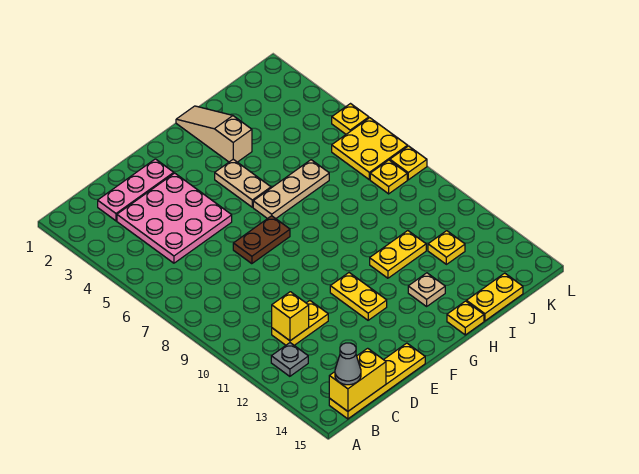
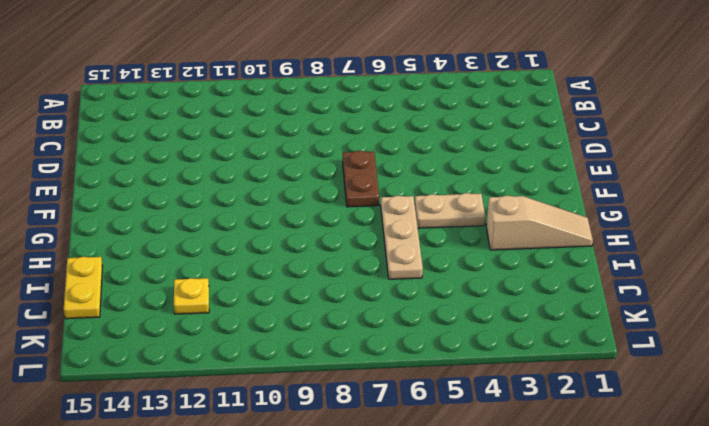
none -> grey 1x1 plate [271,343,308,376]
none -> yellow 1x4 plate [329,343,425,419]
none -> pink 1x3 plate [98,159,174,221]

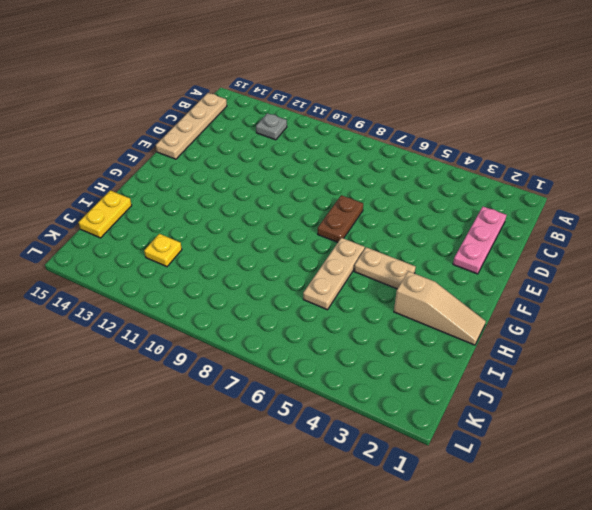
tan 1x4 plate [156,93,227,159] -> yellow 1x4 plate [329,343,425,419]
none -> pink 3x3 plate [117,173,232,263]
none -> yellow 1x2 plate [272,301,328,345]
none -> yellow 1x2 plate [330,273,387,320]

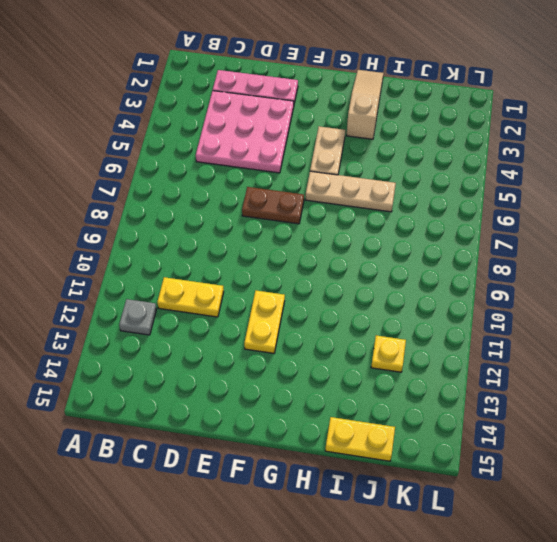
none -> yellow 1x4 plate [329,343,425,419]
none -> yellow 1x2 plate [370,231,426,278]
none -> tan 1x1 plate [408,273,445,306]

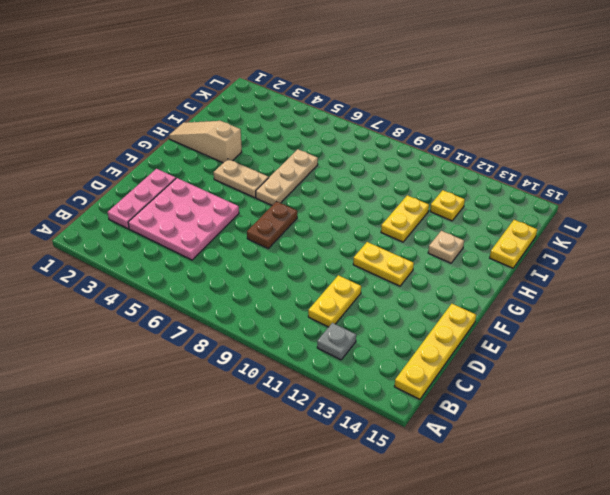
none -> yellow 1x1 plate [447,301,484,335]
none -> yellow 2x2 plate [332,118,408,180]
none -> yellow 1x1 plate [370,160,407,194]

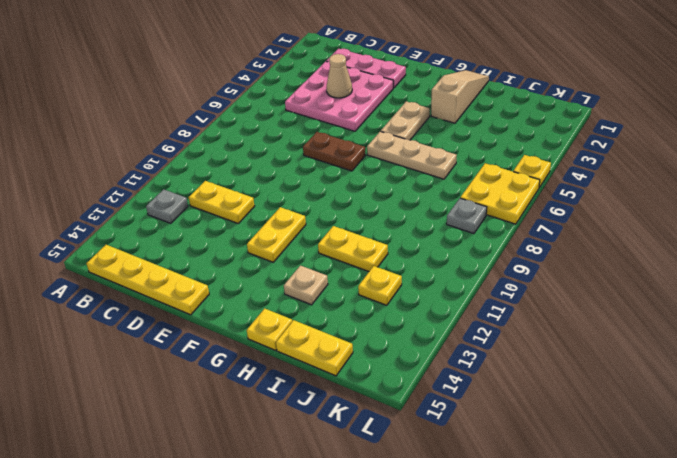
tan 1x1 cone [326,54,352,98] -> none
grey 1x1 plate [447,198,487,234] -> yellow 1x1 plate [370,160,407,194]
none -> yellow 1x1 plate [390,146,427,180]
none -> yellow 1x2 brick [329,348,386,411]
none -> yellow 1x1 brick [272,292,309,341]

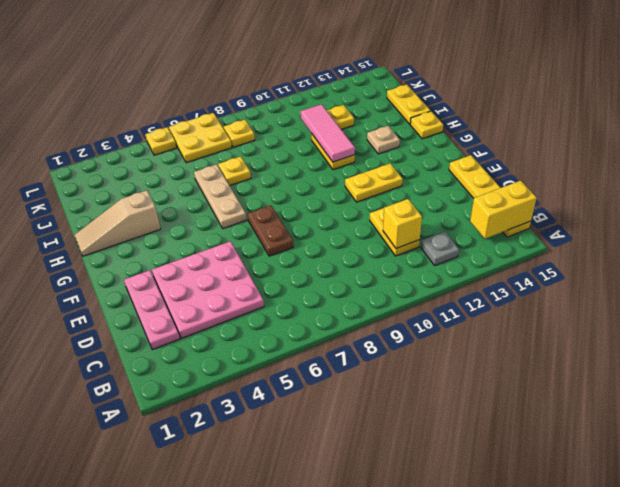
yellow 1x2 brick [470,181,537,239] -> yellow 1x2 brick turned to [329,348,386,411]
pink 1x3 tile [301,104,355,162] -> none
yellow 1x1 plate [218,156,251,186] -> yellow 1x1 plate moved to [390,146,427,180]
none -> tan 1x2 plate [215,159,271,207]
none -> grey 1x1 cone [335,343,361,385]

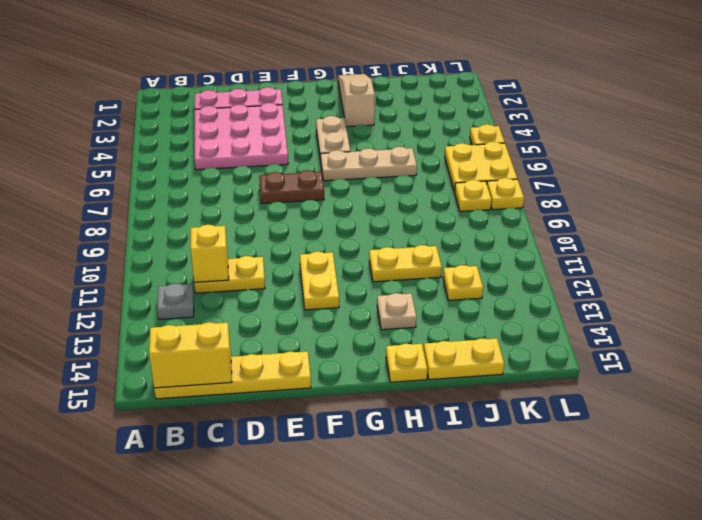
none -> grey 1x1 cone [335,343,361,385]

